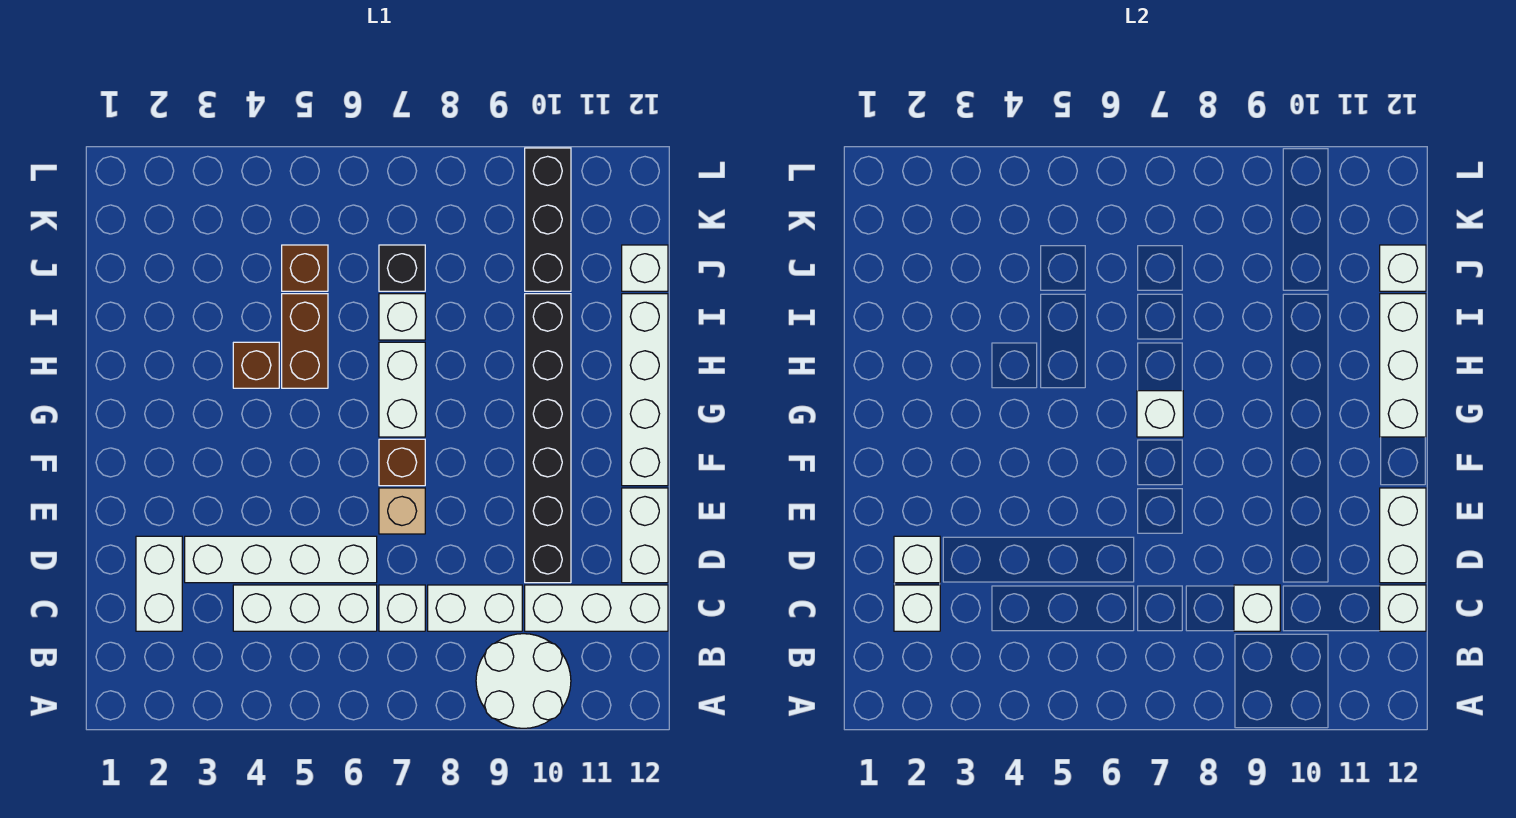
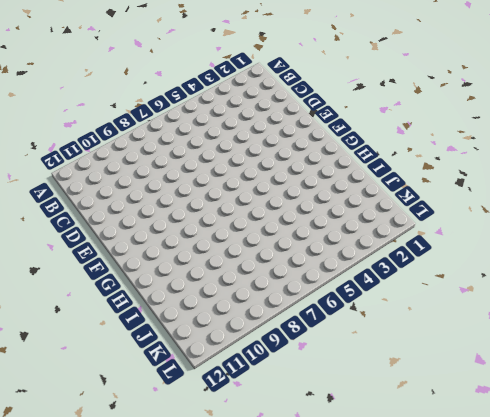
none -> white 2x2 round brick [476,634,571,728]
none -> white 1x2 brick [136,536,182,631]
none -> white 1x3 brick [233,585,377,631]

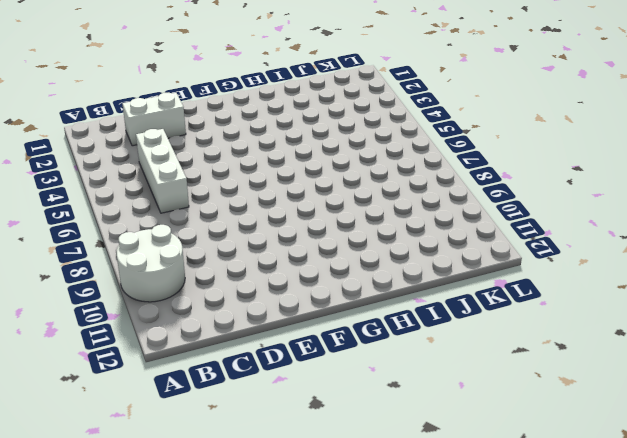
none -> white 1x1 brick [379,585,425,631]
none -> white 1x2 brick [428,585,522,631]
none -> white 1x3 brick [525,585,668,631]

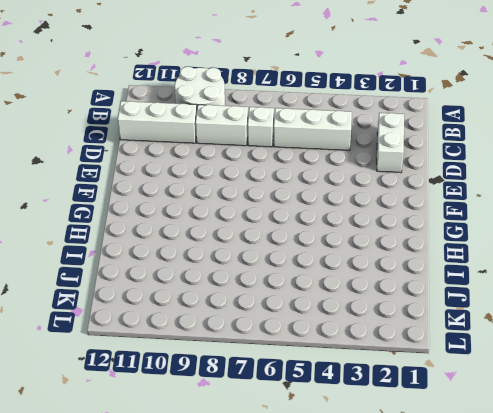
none -> white 1x4 brick [185,536,377,583]
none -> black 1x6 brick [525,294,571,583]
none -> white 1x2 brick [622,488,668,583]

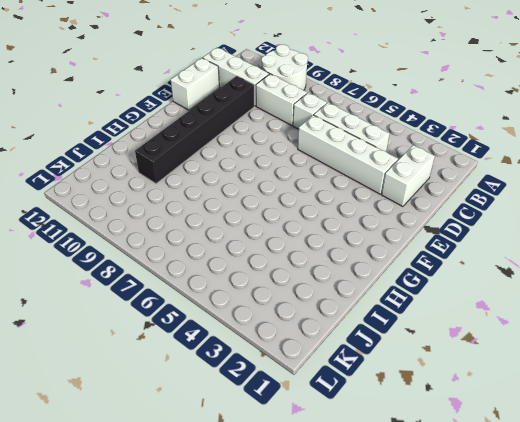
none -> tan 1x1 brick [379,488,425,534]
none -> brown 1x1 brick [379,439,425,486]
none -> white 1x4 brick [622,294,668,486]

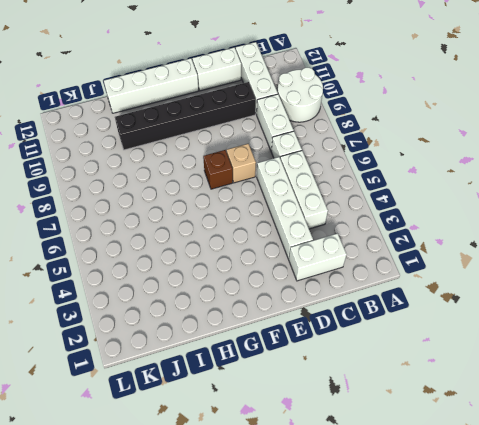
none -> white 1x2 brick [379,342,425,437]
none -> brown 1x1 brick [233,342,279,388]
none -> brown 1x2 brick [282,294,328,388]

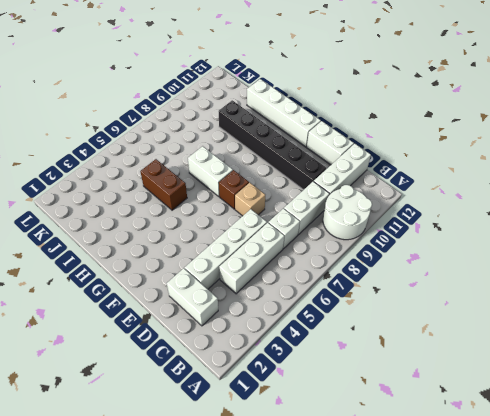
none -> brown 1x1 brick [233,342,279,388]
none -> white 1x1 brick [379,294,425,340]
none -> brown 1x1 brick [282,245,328,291]

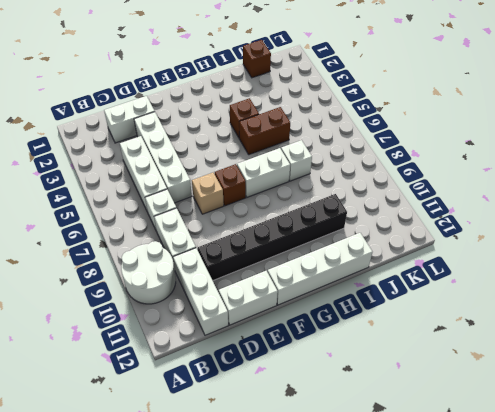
brown 1x1 brick [243,40,271,78] -> brown 1x1 brick moved to [282,245,328,291]
none -> black 1x1 brick [379,245,425,291]
none -> black 1x3 brick [525,148,571,291]
none -> white 1x1 brick [622,245,668,291]

